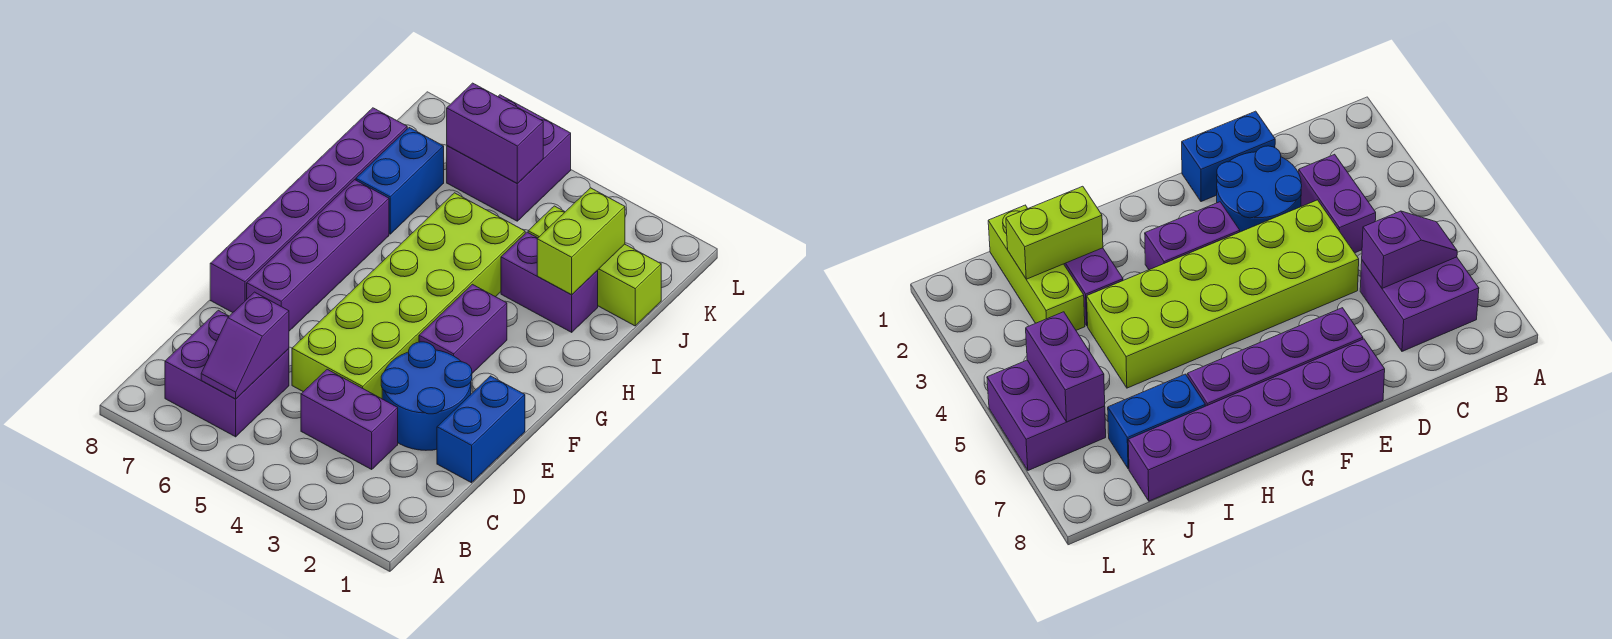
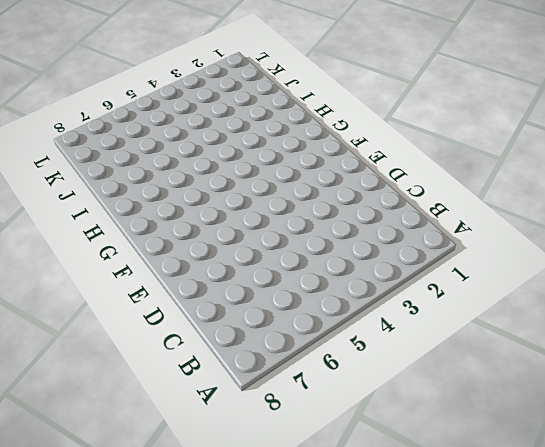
none -> purple 2x2 brick [165,310,289,437]
none -> purple 1x2 brick [301,369,398,469]
none -> blue 1x2 brick [437,376,525,483]

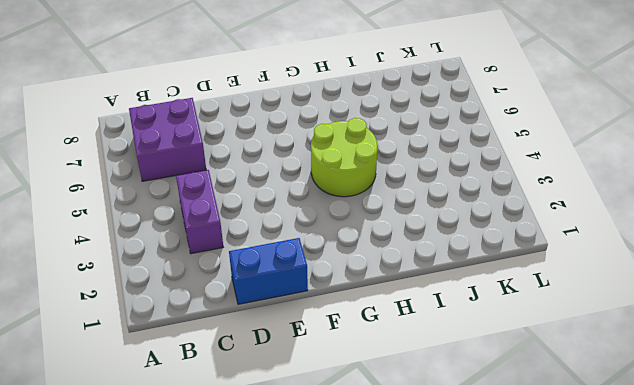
lime 2x2 round brick [311,118,378,197] -> lime 2x6 brick [292,193,525,399]
none -> blue 2x2 round brick [381,342,472,450]
none -> purple 1x4 brick [247,180,389,331]
none -> purple 1x6 brick [210,108,407,313]

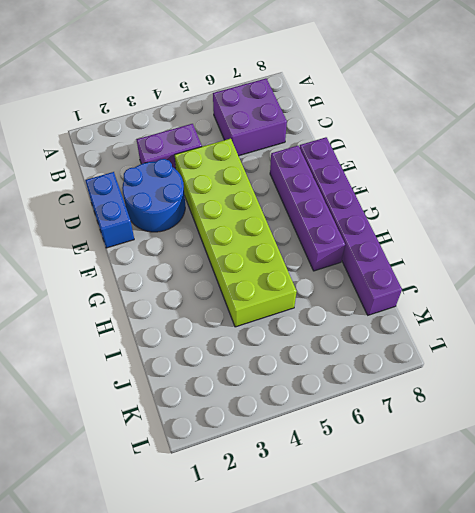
none -> purple 1x2 brick [419,284,507,373]
none -> purple 1x2 brick [501,232,598,332]
none -> blue 1x2 brick [356,128,444,234]

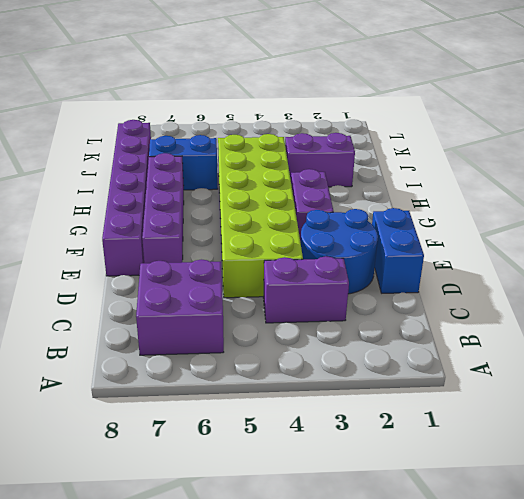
blue 1x2 brick [149,135,218,190] -> blue 1x2 brick turned to [356,128,444,234]
none -> lime 1x3 brick [528,206,661,326]
none -> purple 2x2 brick [447,95,571,221]
none -> purple 1x2 slope [201,292,289,399]

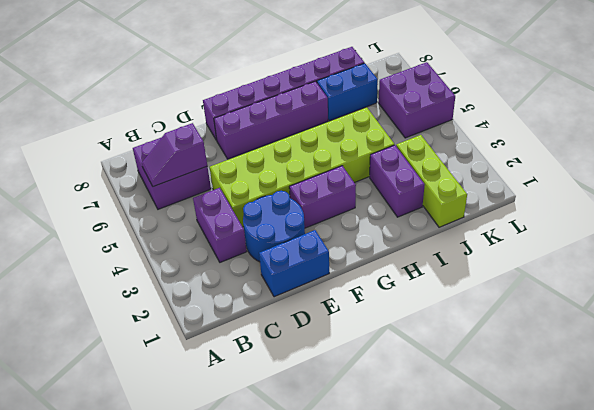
none -> lime 1x2 brick [537,188,625,295]
none -> purple 1x2 brick [447,83,543,183]

